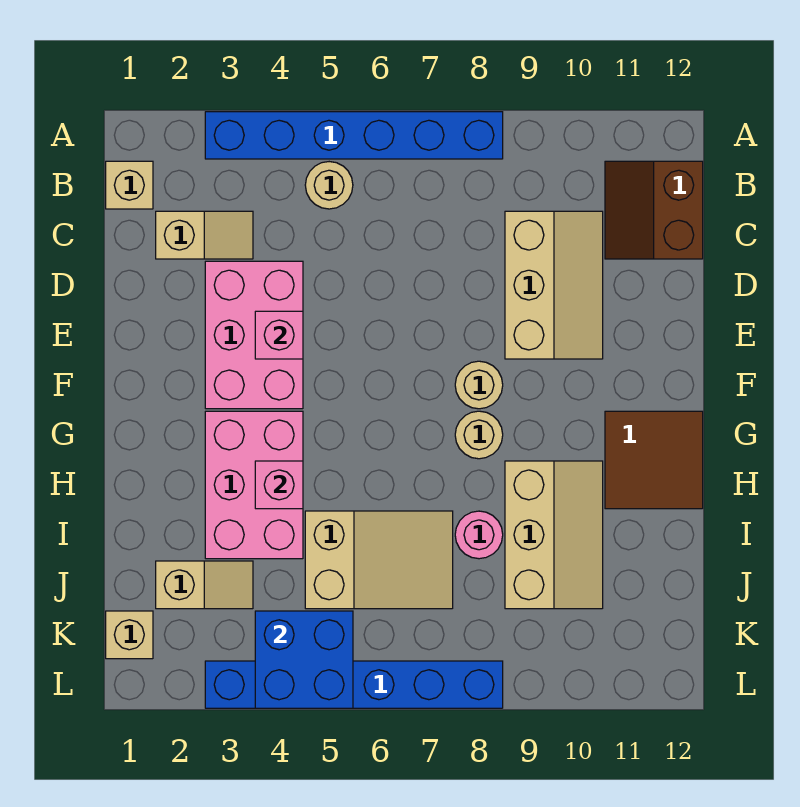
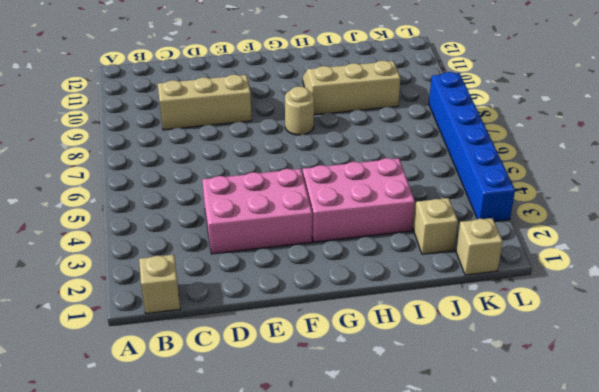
none -> blue 1x6 brick [205,112,503,159]
none -> tan 1x1 round brick [305,162,353,209]
none -> brown 2x2 slope [605,161,703,259]

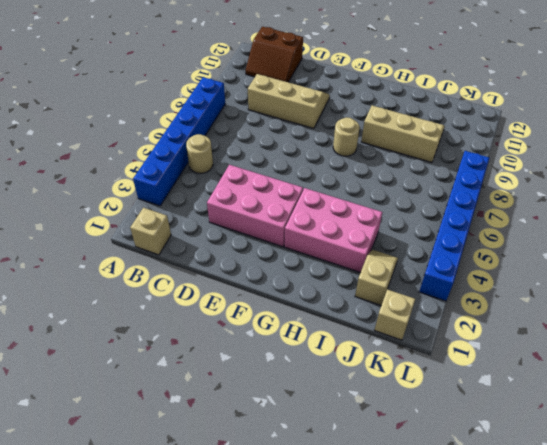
none -> tan 1x2 slope [156,211,253,259]
none -> tan 1x1 round brick [455,361,503,409]
none -> brown 2x2 tile [605,411,703,509]

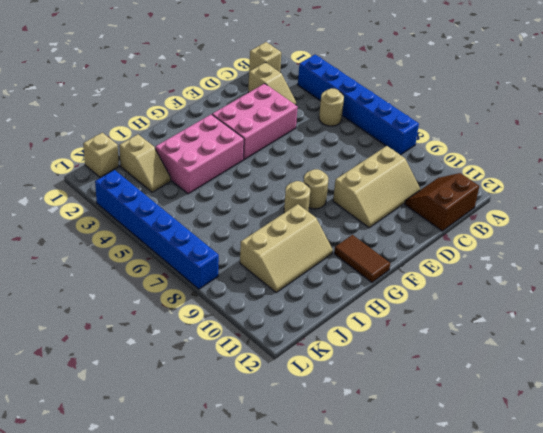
brown 1x2 tile [334,235,390,282] -> brown 2x2 tile [605,411,703,509]
none -> tan 2x3 slope [305,511,453,609]
none -> pink 1x1 round brick [455,511,503,559]
none -> pink 1x1 brick [255,311,303,359]

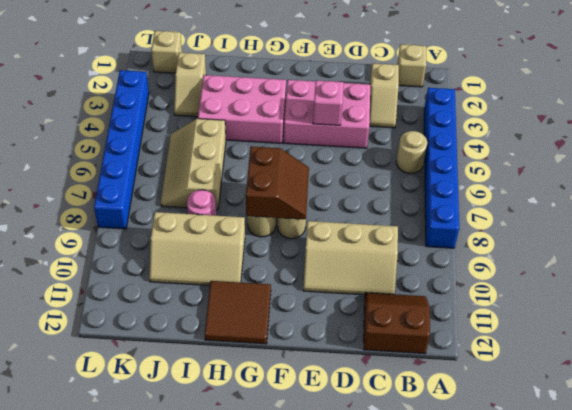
brown 2x2 slope [246,146,309,219] -> none
tan 2x3 slope [161,119,226,210] -> tan 2x3 slope turned to [305,511,453,609]
none -> pink 1x1 brick [255,461,303,509]
none -> blue 2x2 brick [255,611,353,708]

